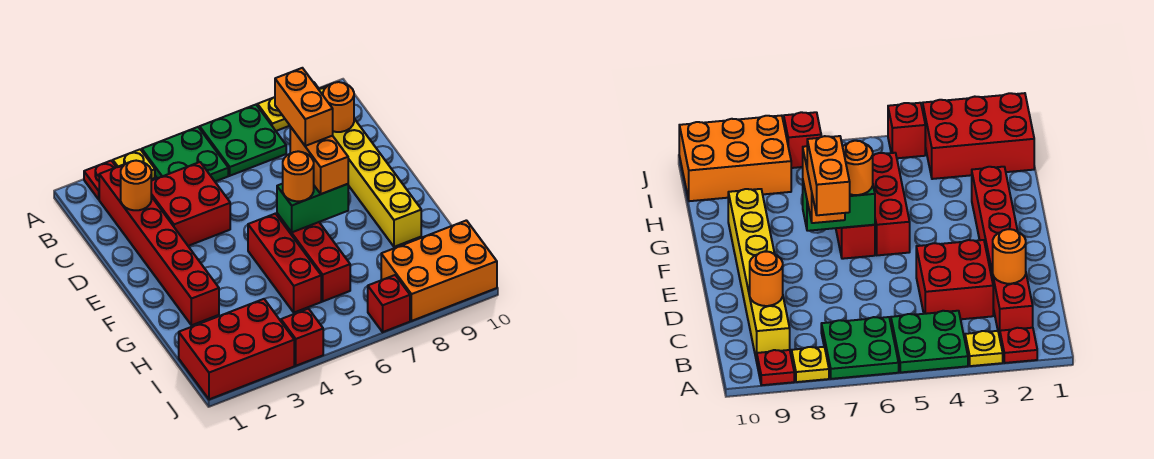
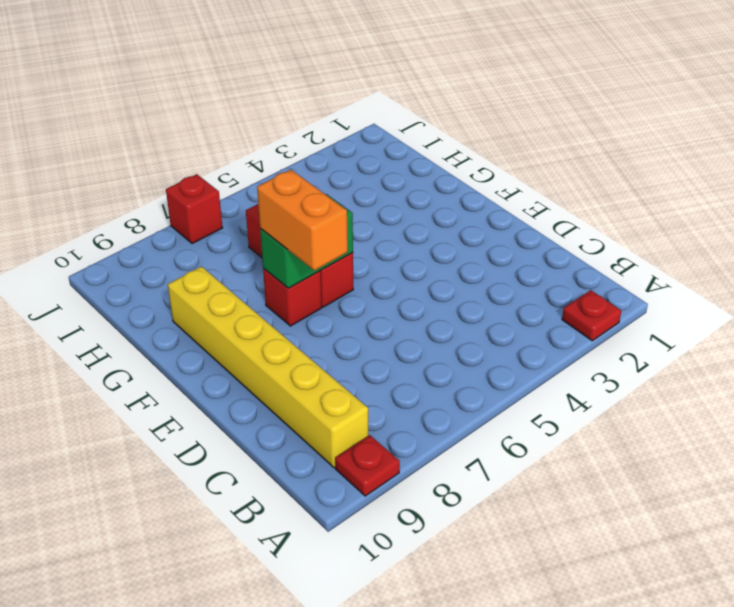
red 1x1 brick [263,268,322,326] -> red 1x1 brick moved to [281,309,323,366]
none -> yellow 1x1 plate [113,149,155,179]
none -> green 2x2 plate [142,127,228,181]
none -> green 2x2 plate [200,105,286,176]

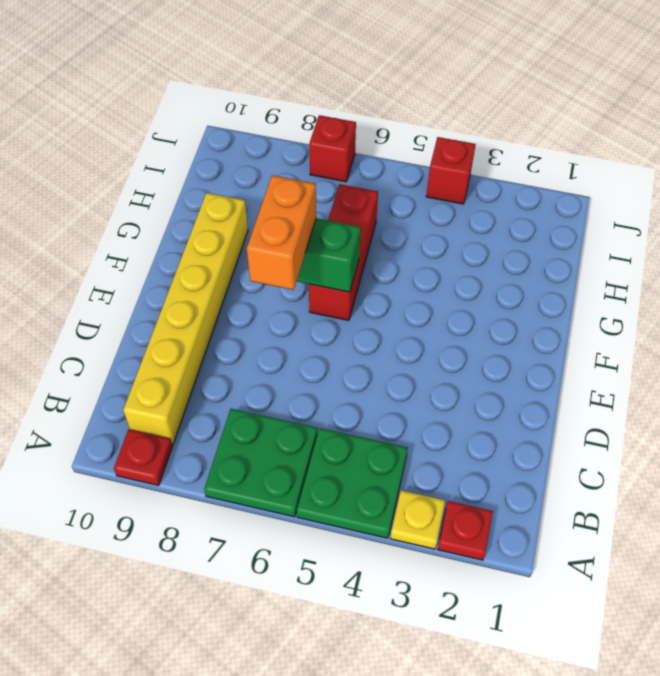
none -> yellow 1x1 plate [257,97,290,131]
none -> red 1x6 brick [99,164,219,325]
none -> red 2x2 brick [151,162,230,246]

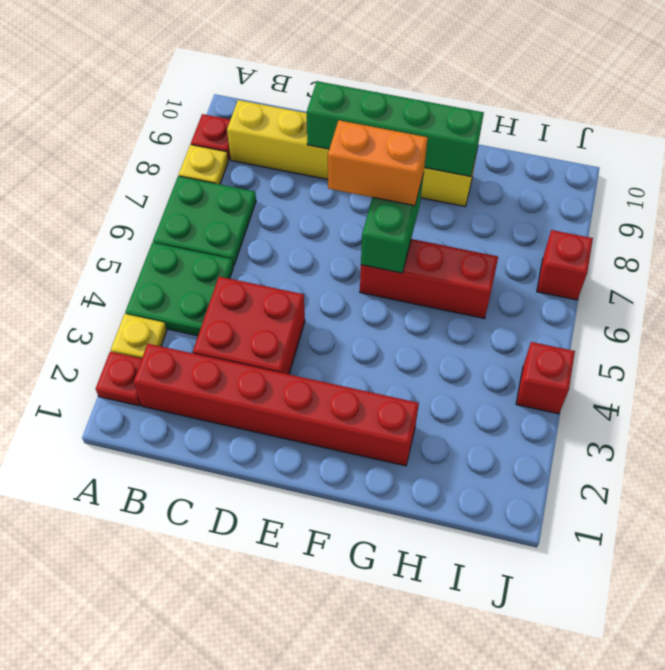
green 1x4 brick [306,81,484,177] -> none
none -> red 1x3 brick [248,214,321,313]
none -> red 2x3 brick [179,299,294,399]
none -> orange 2x3 brick [381,220,497,321]

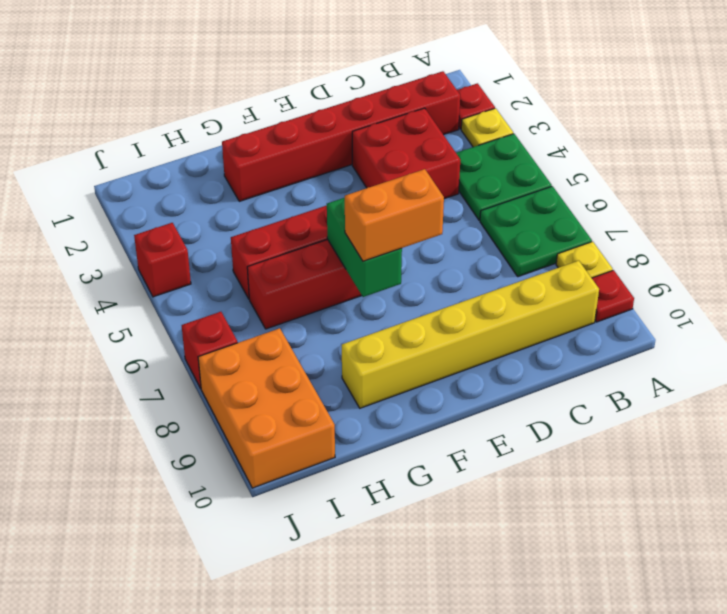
none -> red 2x3 brick [179,299,294,399]
none -> orange 1x1 round brick [121,161,151,210]
none -> orange 1x1 round brick [323,82,354,132]

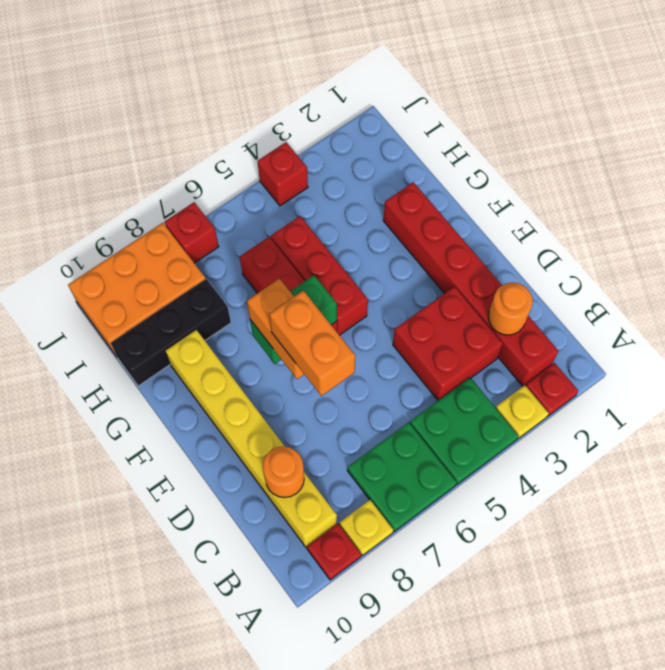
black 1x3 brick [111,279,231,386] -> none
none -> red 2x3 brick [179,299,294,399]
none -> orange 1x1 round brick [283,151,314,201]

